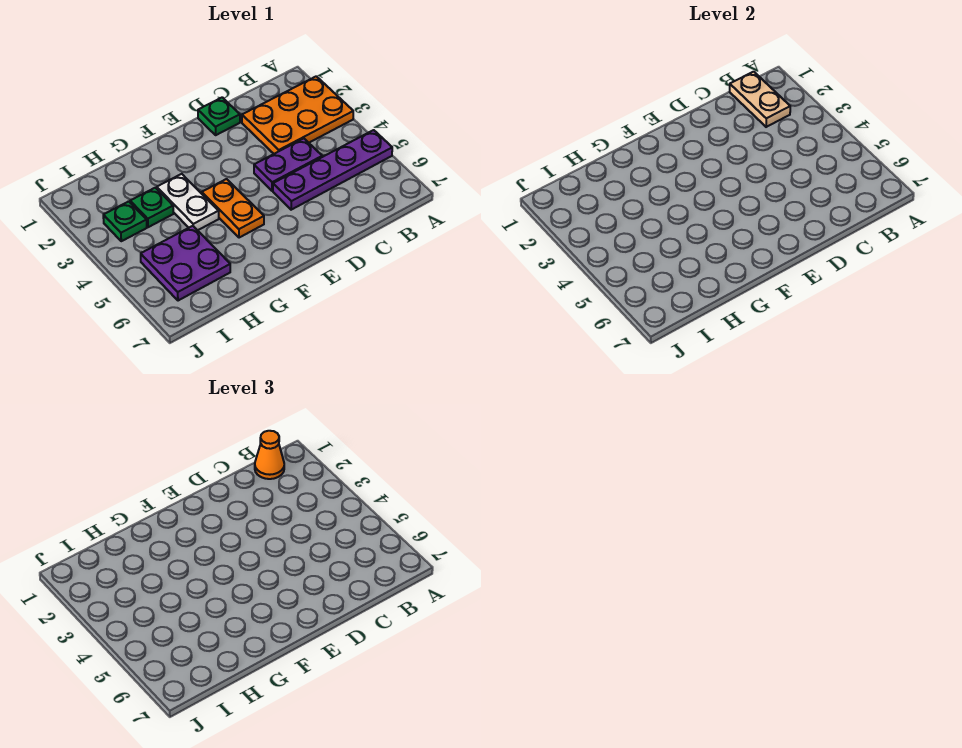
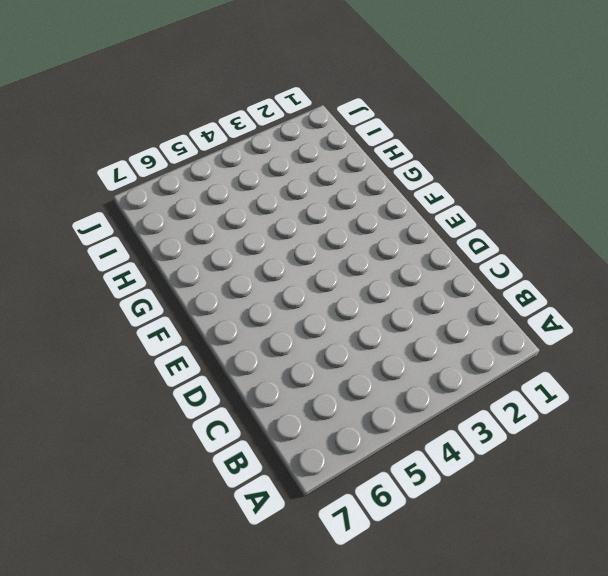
none -> orange 2x3 plate [242,76,353,154]
none -> purple 1x4 plate [273,130,392,210]

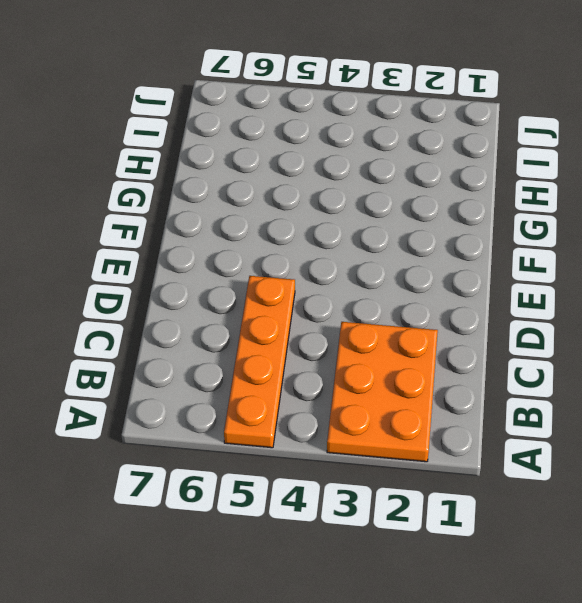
orange 1x4 plate [224,276,295,448] -> purple 1x4 plate [273,130,392,210]
none -> purple 1x2 plate [254,139,322,191]
none -> green 1x1 plate [198,97,240,135]

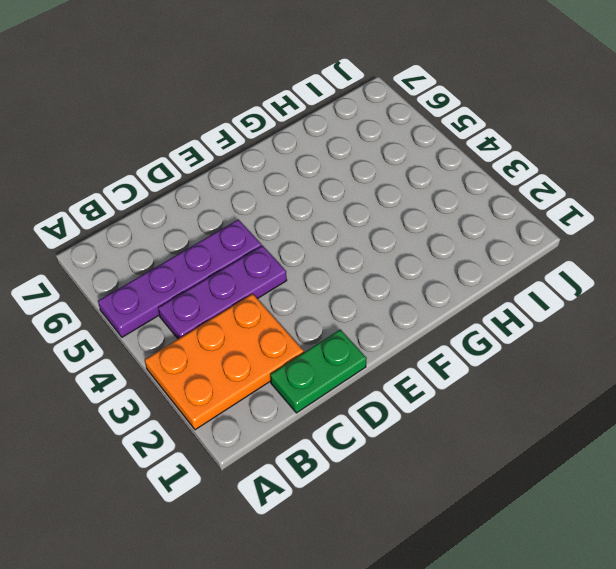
purple 1x3 plate [158,246,287,339] -> purple 1x2 plate [254,139,322,191]
green 1x2 plate [270,330,367,413] -> green 1x1 plate [198,97,240,135]
none -> orange 1x2 plate [202,179,264,238]
none -> white 1x2 plate [157,174,219,230]

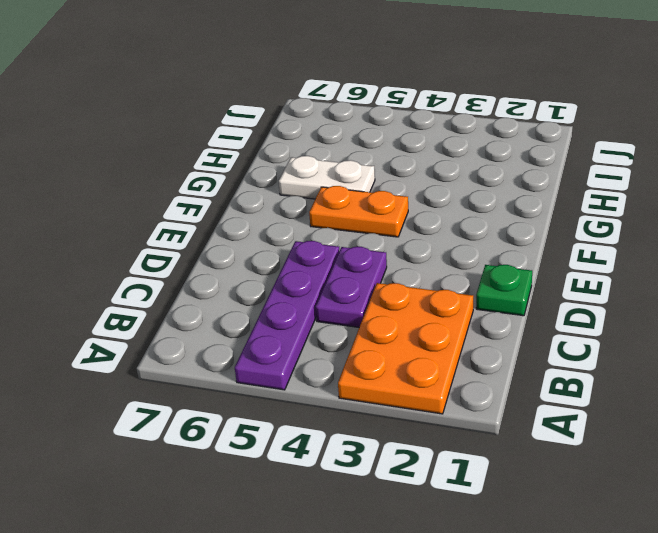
white 1x2 plate [279,156,375,199] -> white 1x2 plate moved to [157,174,219,230]
none -> green 1x1 plate [130,188,173,227]
none -> purple 2x2 plate [141,226,230,301]

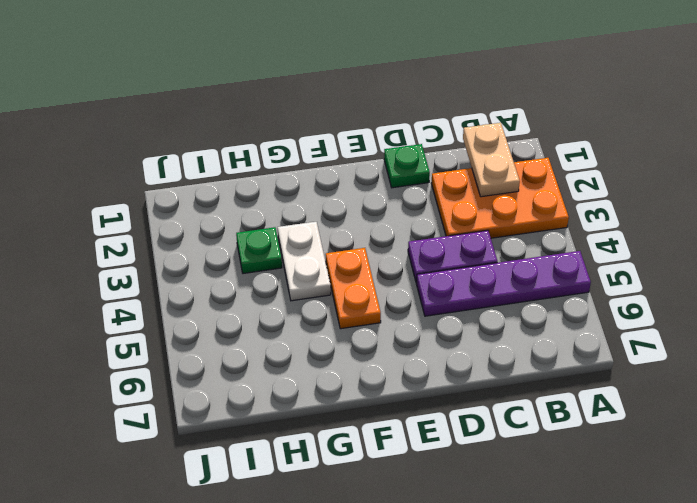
none -> purple 2x2 plate [141,226,230,301]
none -> green 1x1 plate [103,201,147,241]

